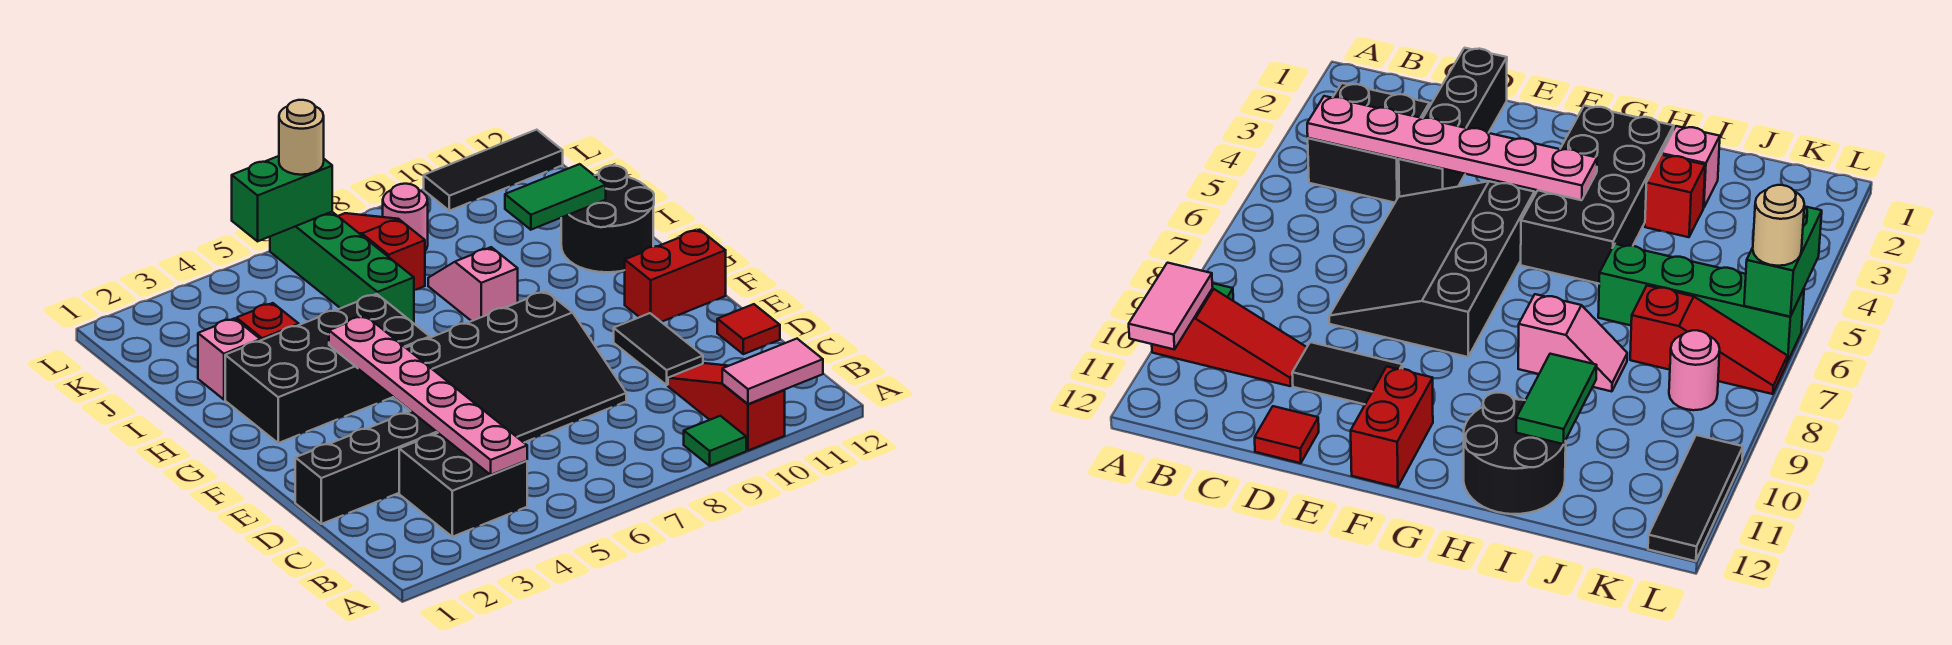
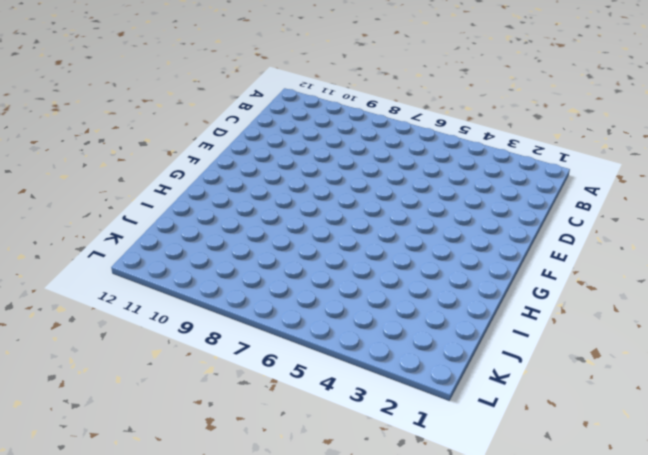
none -> green 1x1 tile [684,416,746,466]
none -> red 1x3 slope [668,363,785,451]
none -> black 2x2 brick [399,433,527,537]

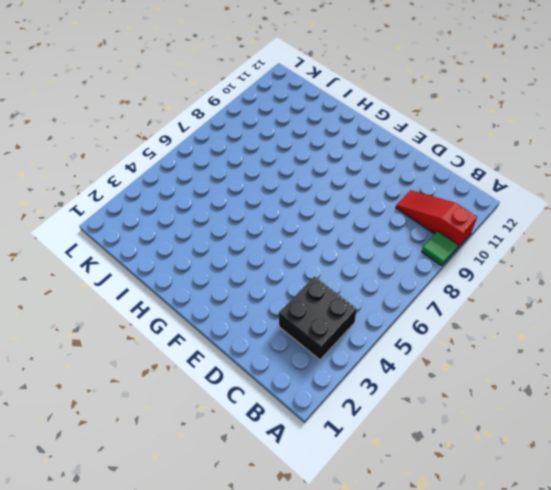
none -> black 1x4 brick [295,411,438,524]
none -> black 3x4 slope [406,291,626,442]
none -> black 1x2 tile [614,313,703,385]

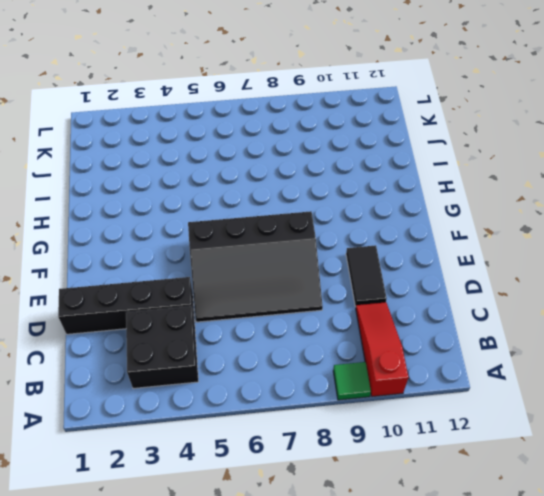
none -> red 1x1 tile [717,304,780,354]
none -> red 1x2 brick [625,230,726,322]
none -> black 2x4 brick [225,294,430,443]

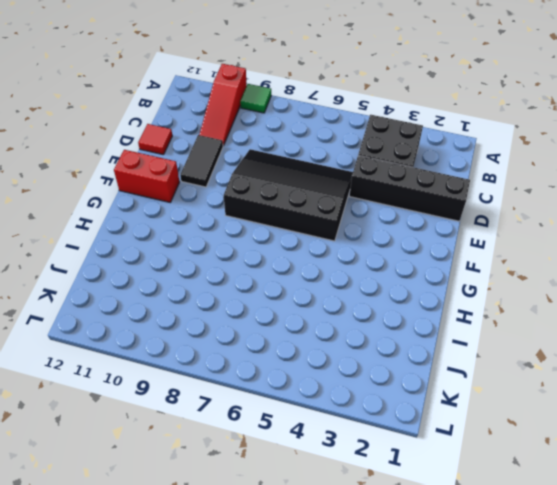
none -> black 2x4 brick [225,294,430,443]
none -> pink 1x2 slope [428,247,518,321]
none -> black 2x2 round brick [561,166,654,272]

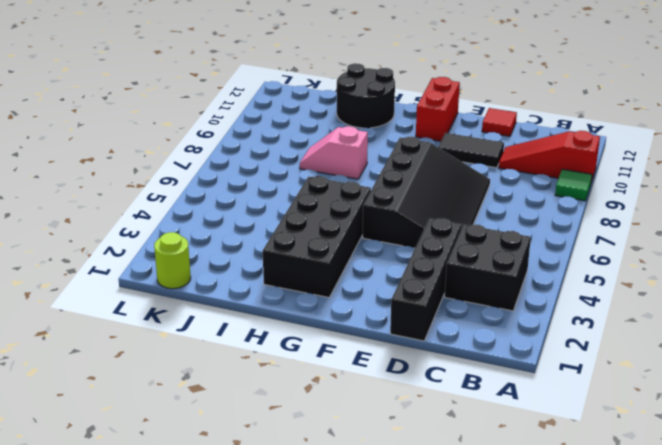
lime 1x1 round brick [154,232,191,289] -> none
none -> pink 1x1 brick [198,318,260,399]
none -> red 1x1 brick [236,303,299,340]
none -> green 1x4 brick [270,212,414,323]

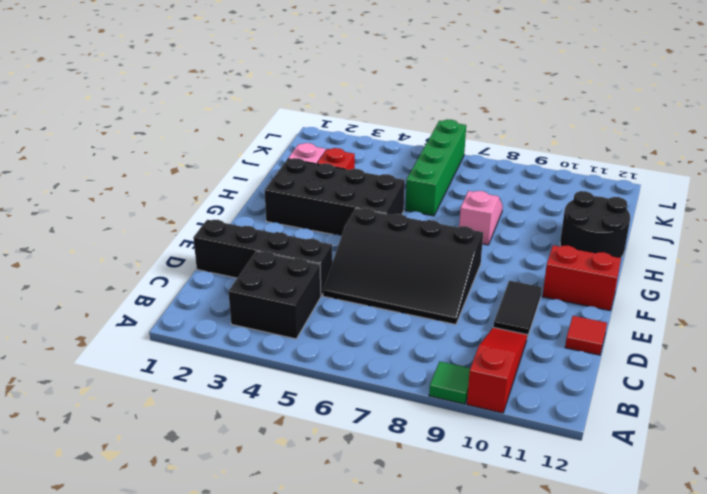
none -> red 1x3 slope [338,213,425,290]
none -> pink 1x1 round brick [383,184,428,251]
none -> black 1x3 tile [424,130,563,211]

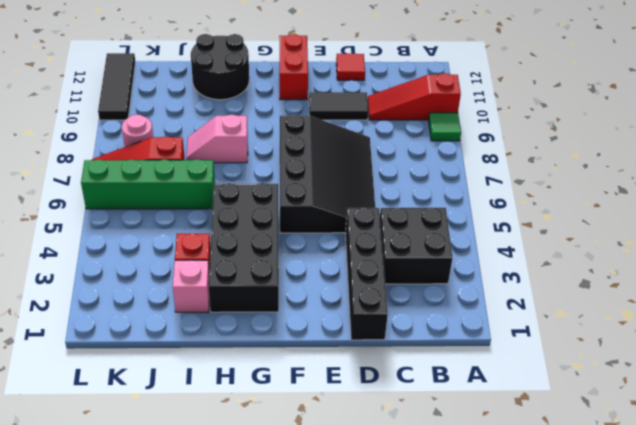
none -> pink 1x2 tile [722,339,823,404]
none -> pink 1x6 plate [329,316,527,475]
none -> green 1x2 tile [505,164,606,230]

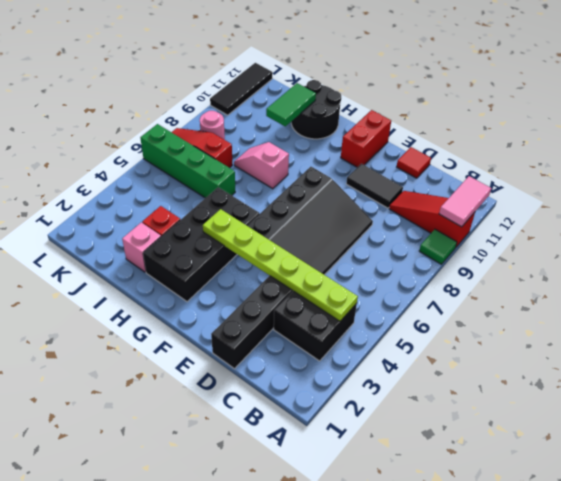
lime 1x6 plate [203,209,358,321] -> pink 1x6 plate [329,316,527,475]
none -> green 1x2 brick [232,156,332,241]
none -> tan 1x1 round brick [279,100,324,175]

